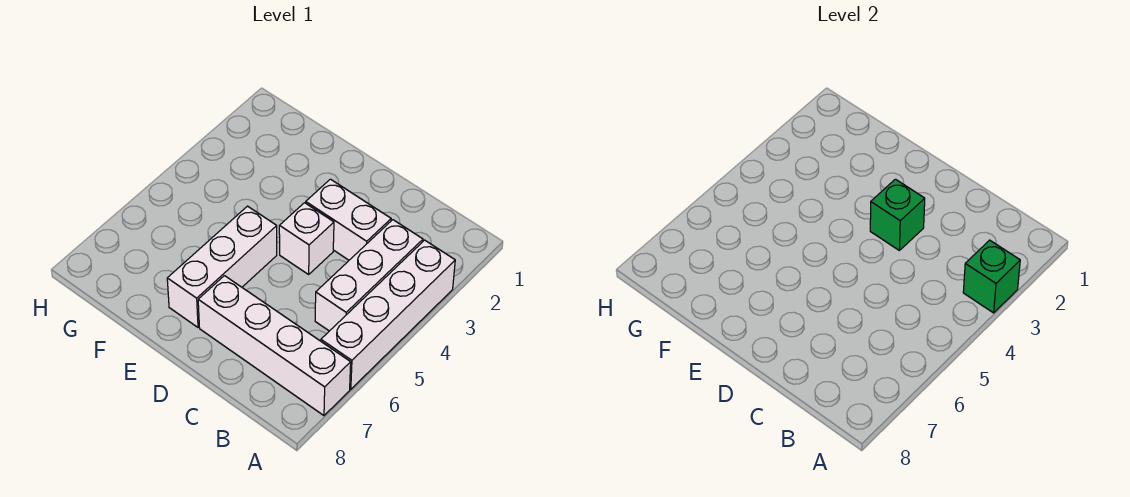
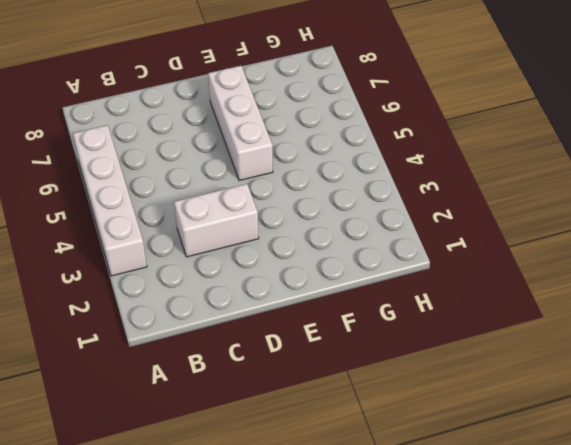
none -> white 1x4 brick [198,276,351,415]
none -> white 1x3 brick [315,220,423,331]

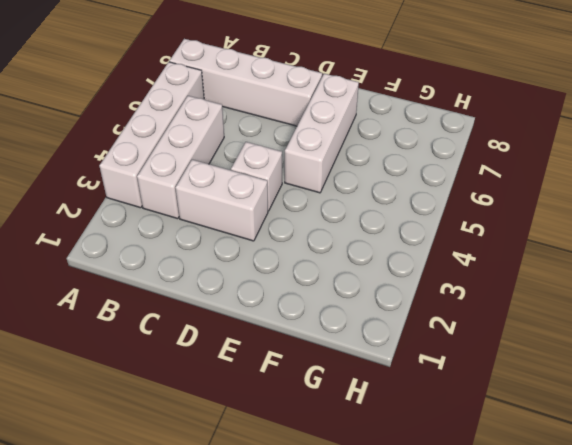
none -> green 1x1 brick [963,240,1020,313]
none -> green 1x1 brick [870,179,925,250]

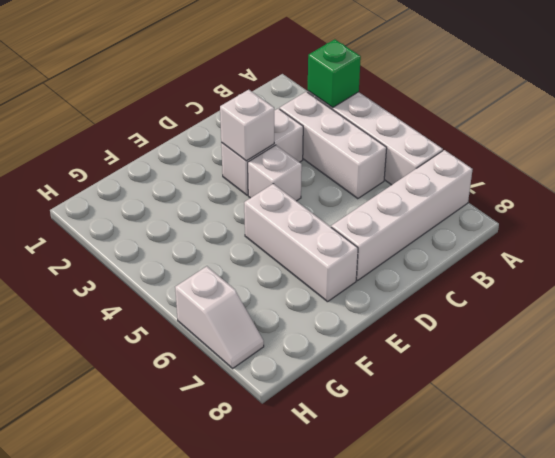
white 1x1 brick [220,90,274,161] -> green 1x1 brick [870,179,925,250]
white 1x2 slope [175,266,264,368] -> none

